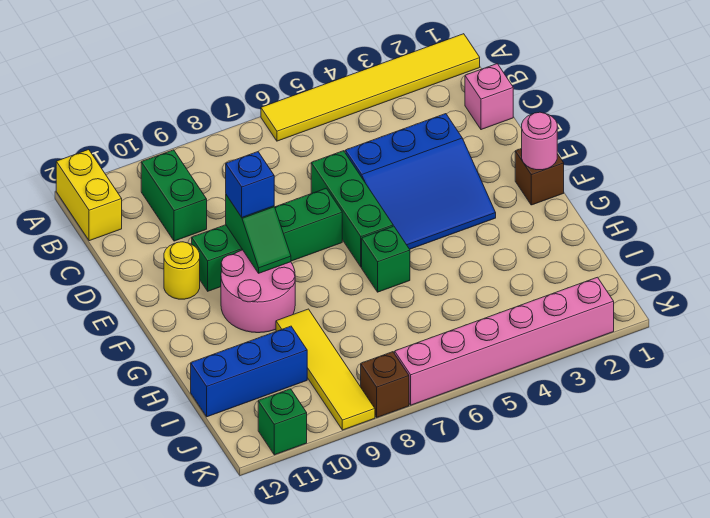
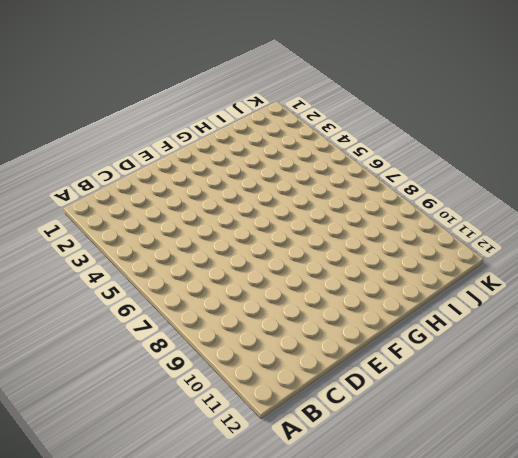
none -> yellow 1x6 tile [261,34,480,141]
none -> yellow 1x2 brick [56,150,122,241]
none -> green 1x2 brick [141,150,207,241]

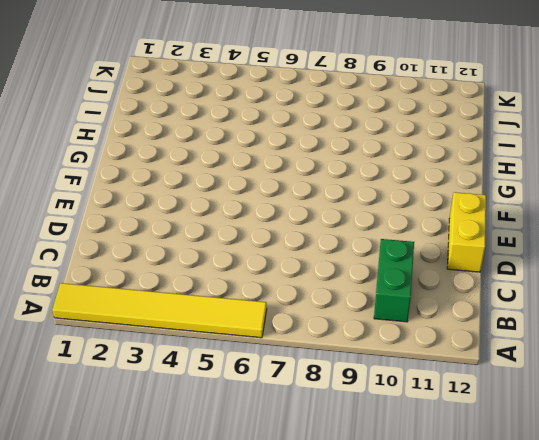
yellow 1x2 brick [447,192,486,272] -> yellow 1x2 brick moved to [56,150,122,241]
none -> pink 1x1 brick [465,64,513,130]
none -> blue 3x3 slope [345,114,496,249]
none -> green 1x3 brick [311,151,393,267]

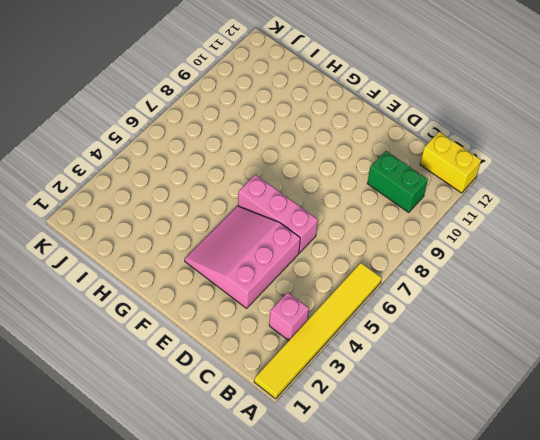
pink 1x1 brick [269,292,309,341] -> pink 1x1 brick moved to [465,64,513,130]
pink 3x3 slope [185,206,300,308] -> blue 3x3 slope [345,114,496,249]
pink 1x3 brick [238,175,318,253] -> green 1x3 brick [311,151,393,267]
none -> green 1x4 brick [192,188,342,291]
none -> yellow 1x1 round brick [164,242,200,299]
none -> brown 1x1 brick [515,149,564,205]

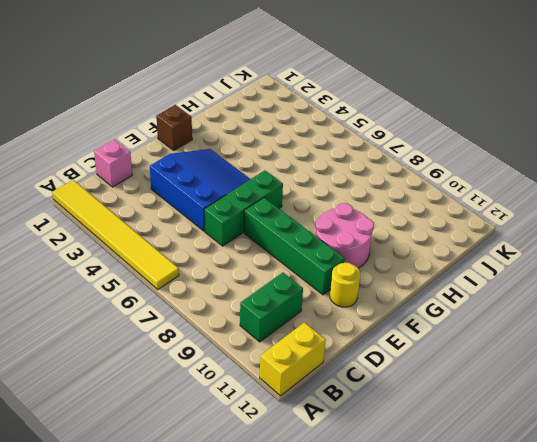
none -> green 1x1 brick [362,226,410,292]
none -> yellow 1x4 tile [276,309,375,430]
none -> blue 1x3 brick [191,326,307,417]

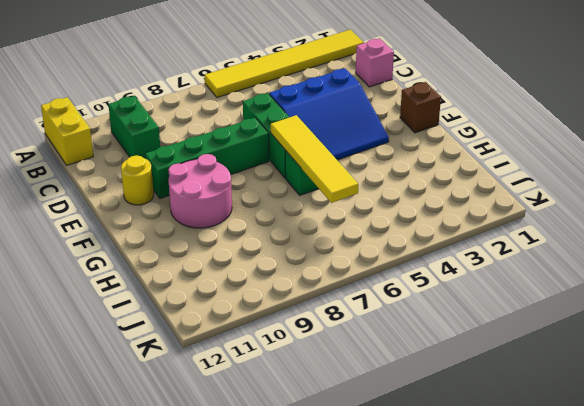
yellow 1x4 tile [271,115,358,203] -> yellow 1x4 tile moved to [276,309,375,430]
none -> blue 1x3 brick [191,326,307,417]
none -> pink 1x6 brick [395,277,614,405]
none -> brown 1x1 brick [361,352,409,417]

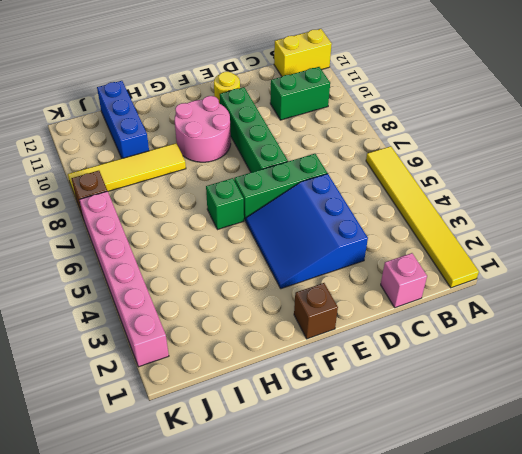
none -> green 1x1 brick [258,389,307,455]
none -> green 1x2 slope [226,195,291,273]
none -> pink 1x1 round brick [522,112,557,170]

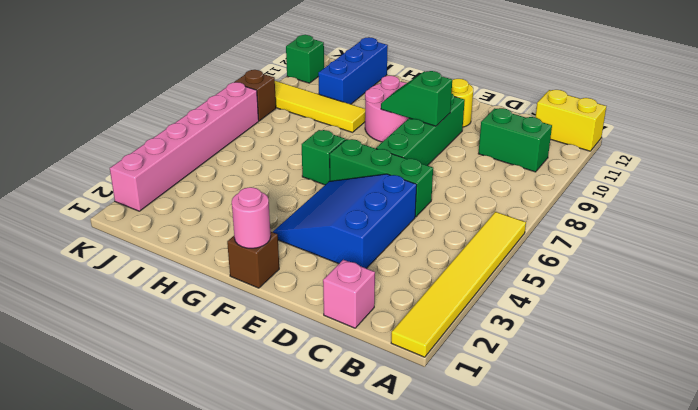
none -> blue 1x1 brick [226,152,274,217]

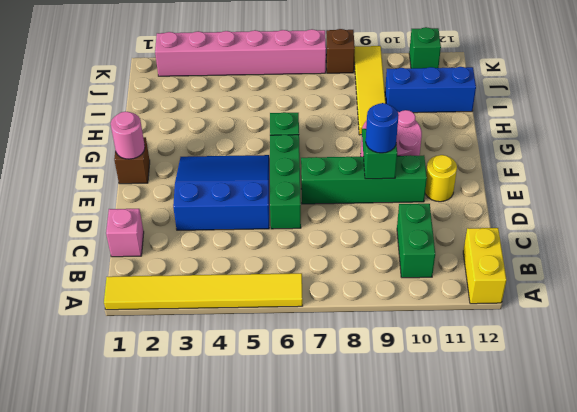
blue 1x1 round brick [366,103,398,153] -> blue 1x1 brick [226,152,274,217]

